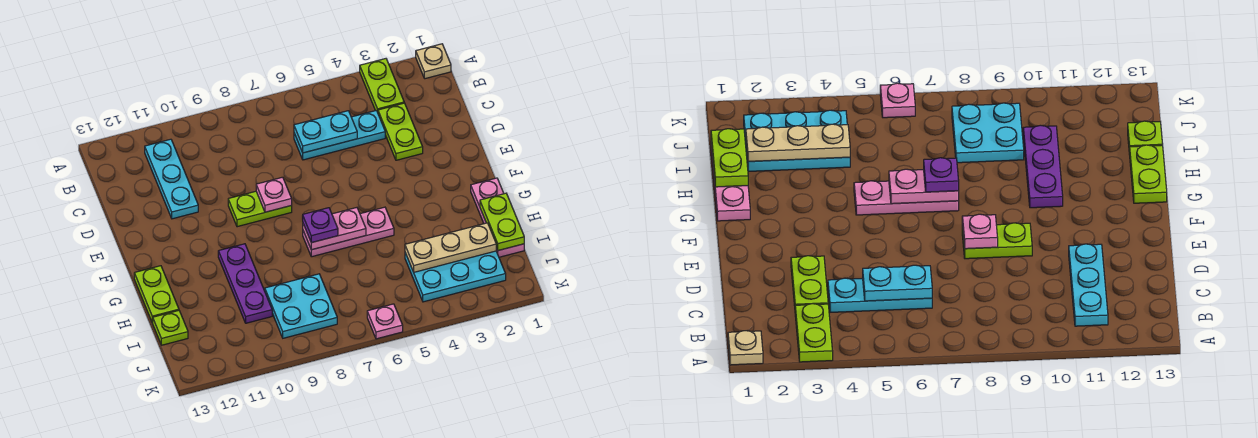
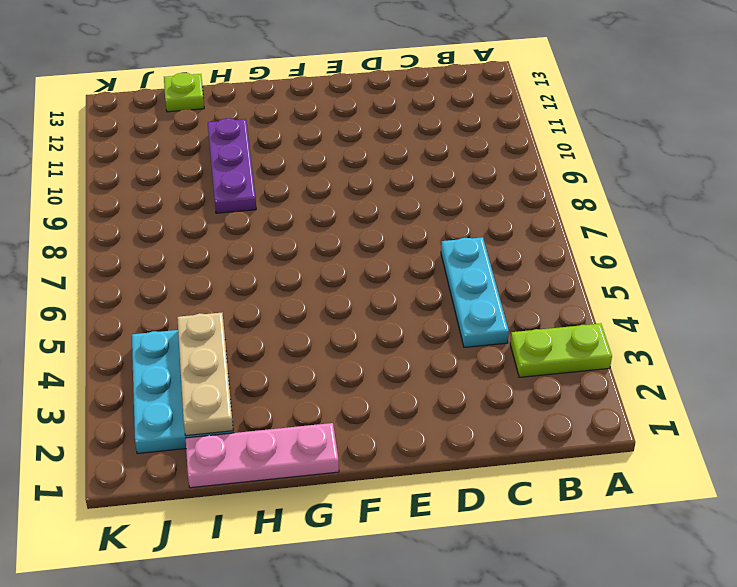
purple 1x3 plate [208,118,256,213] -> purple 1x3 plate turned to [218,244,272,323]
none -> tan 1x1 plate [416,44,451,79]
none -> cyan 1x3 plate [145,139,198,219]
none -> lime 1x2 plate [378,103,423,160]

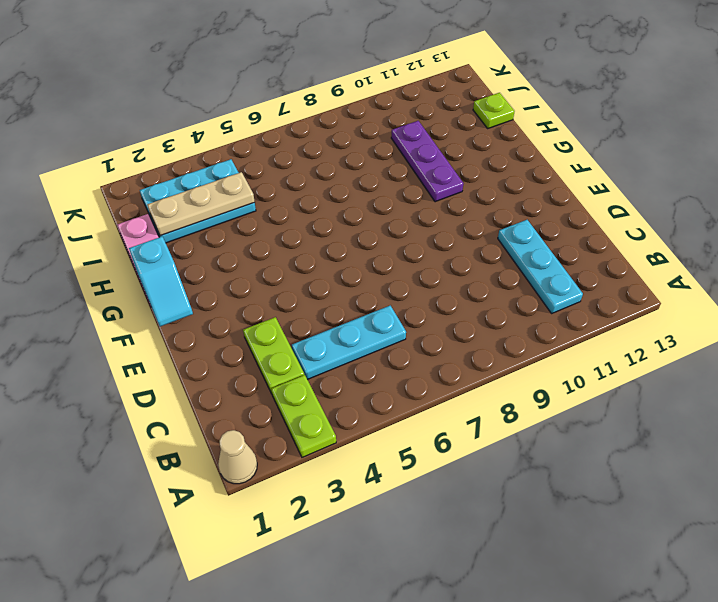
tan 1x1 cone [218,430,257,484] -> tan 1x1 plate [416,44,451,79]
cyan 1x2 slope [129,237,193,326] -> none
none -> lime 1x2 plate [228,191,292,227]
none -> pink 1x3 plate [303,207,394,257]
none -> lime 1x2 plate [134,266,179,323]

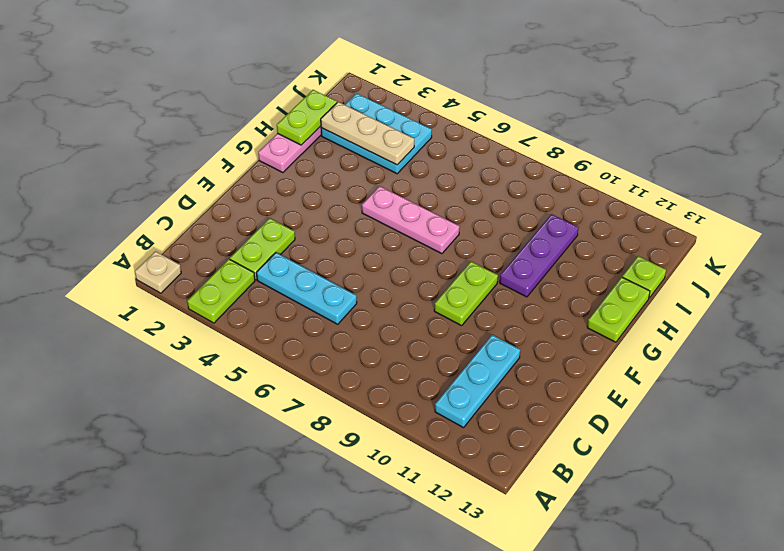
lime 1x2 plate [434,262,498,326] -> lime 1x2 plate turned to [228,191,292,227]
none -> cyan 2x2 plate [265,274,337,338]
none -> pink 1x1 plate [367,304,403,339]
none -> cyan 1x2 plate [294,111,357,153]

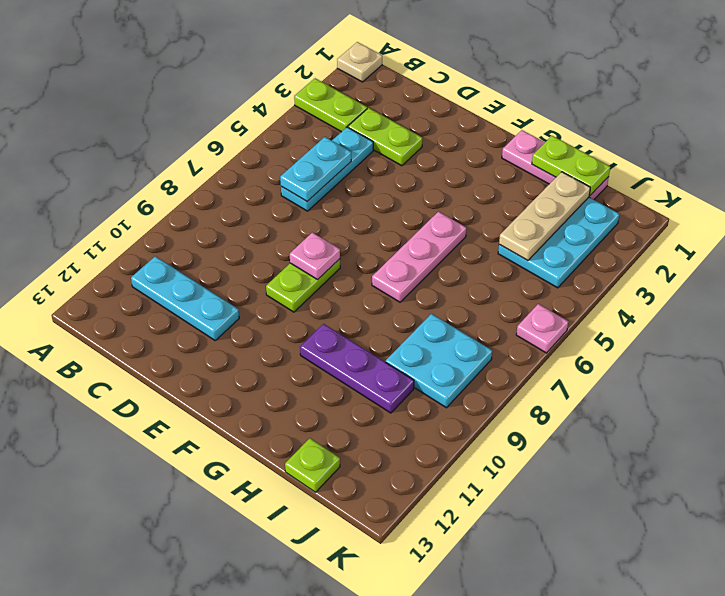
none -> lime 1x2 plate [134,266,179,323]
none -> pink 1x2 plate [303,208,366,250]
none -> purple 1x1 plate [302,208,338,243]

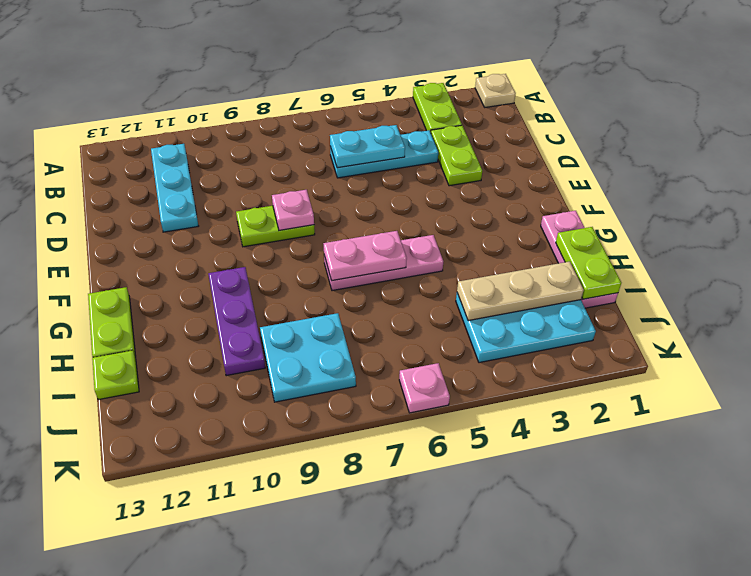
none -> purple 1x1 plate [302,208,338,243]

